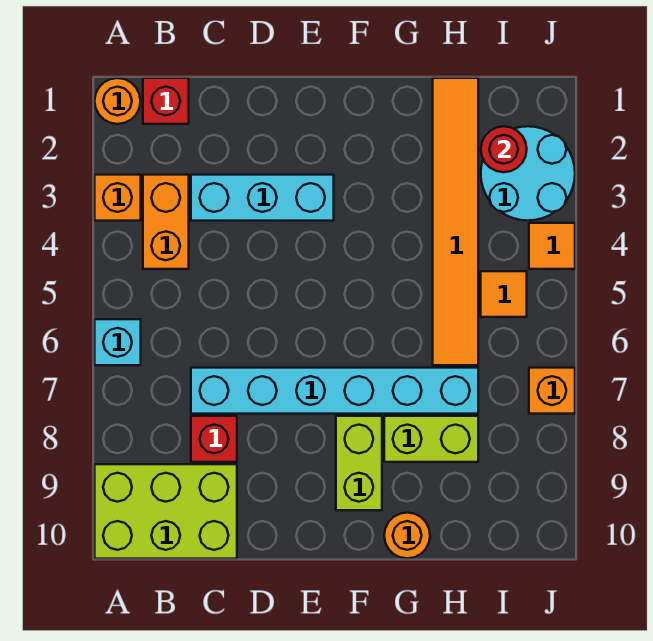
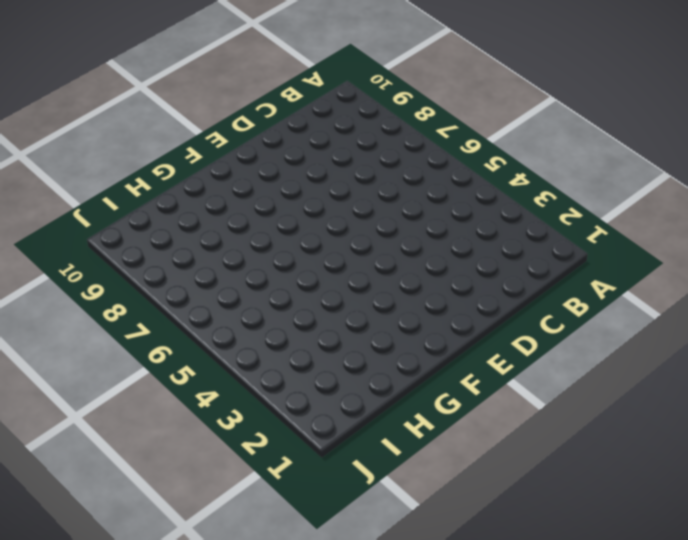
none -> orange 1x1 round brick [95,78,140,124]
none -> orange 1x1 brick [95,175,141,221]
none -> cyan 1x1 brick [95,319,141,365]

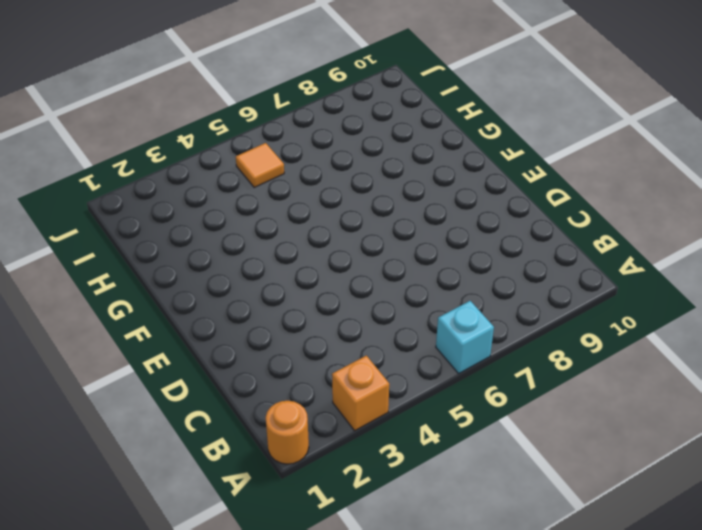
none -> lime 2x3 brick [95,464,237,559]
none -> red 1x1 brick [143,78,189,124]
none -> orange 1x2 brick [143,175,189,269]

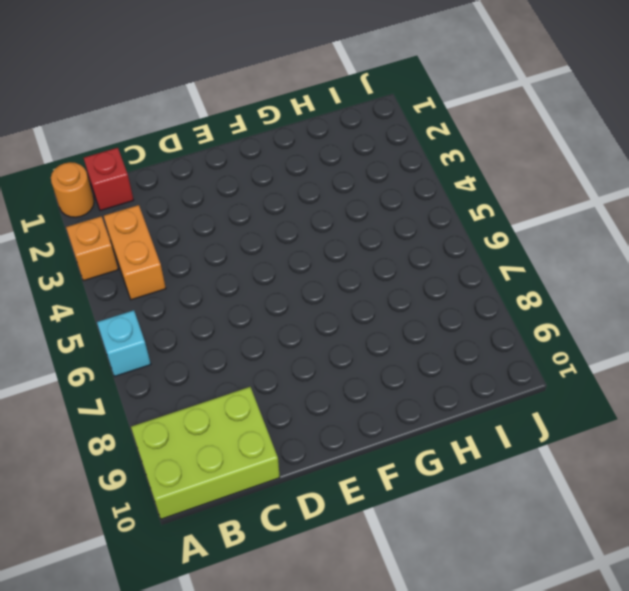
none -> cyan 1x3 brick [191,175,334,221]
none -> cyan 1x6 brick [191,368,478,414]
none -> red 1x1 brick [191,416,237,462]

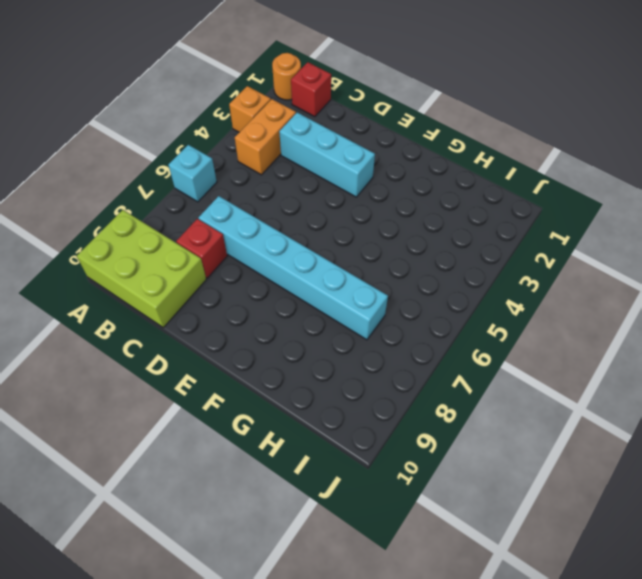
none -> lime 1x2 brick [336,416,382,510]
none -> lime 1x2 brick [384,416,478,462]
none -> orange 1x1 round brick [384,513,430,558]

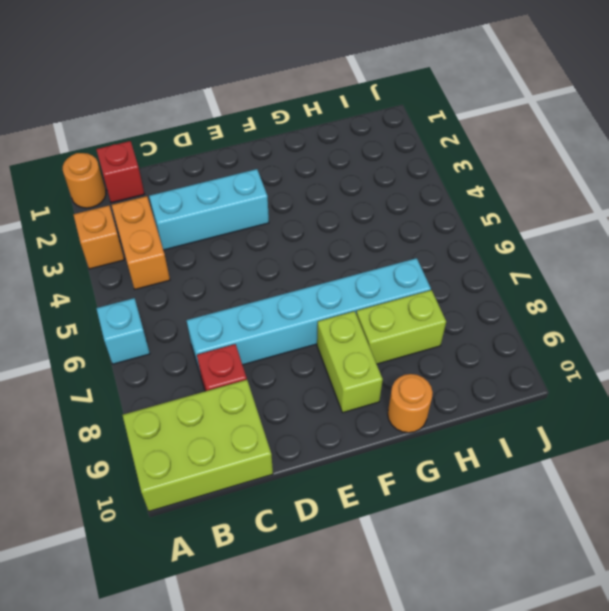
none -> orange 1x6 tile [433,78,478,365]
none -> cyan 2x2 round brick [481,126,575,221]
none -> orange 1x1 tile [481,271,527,317]

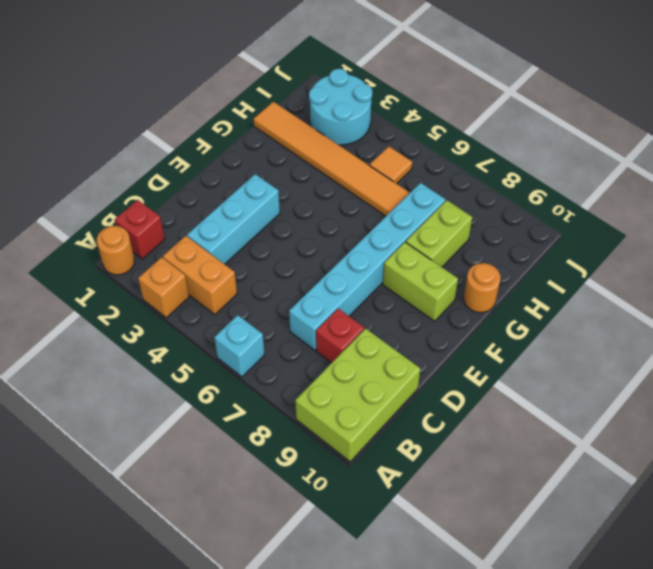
none -> orange 1x1 tile [529,223,575,269]
none -> orange 1x1 brick [529,368,575,414]
none -> red 1x1 round brick [481,126,527,172]

